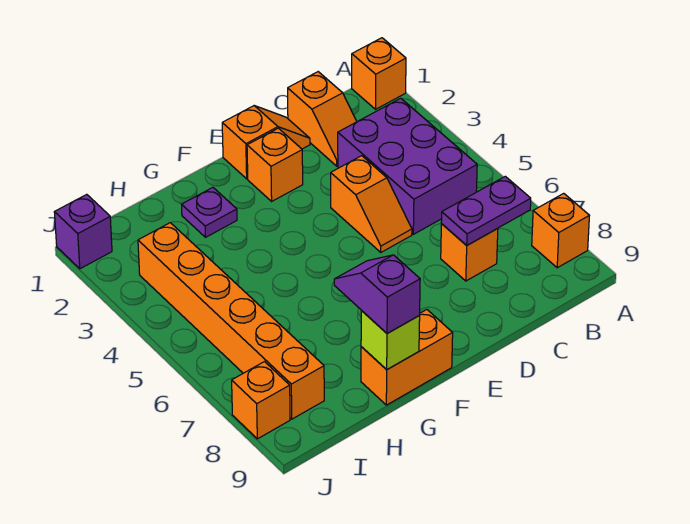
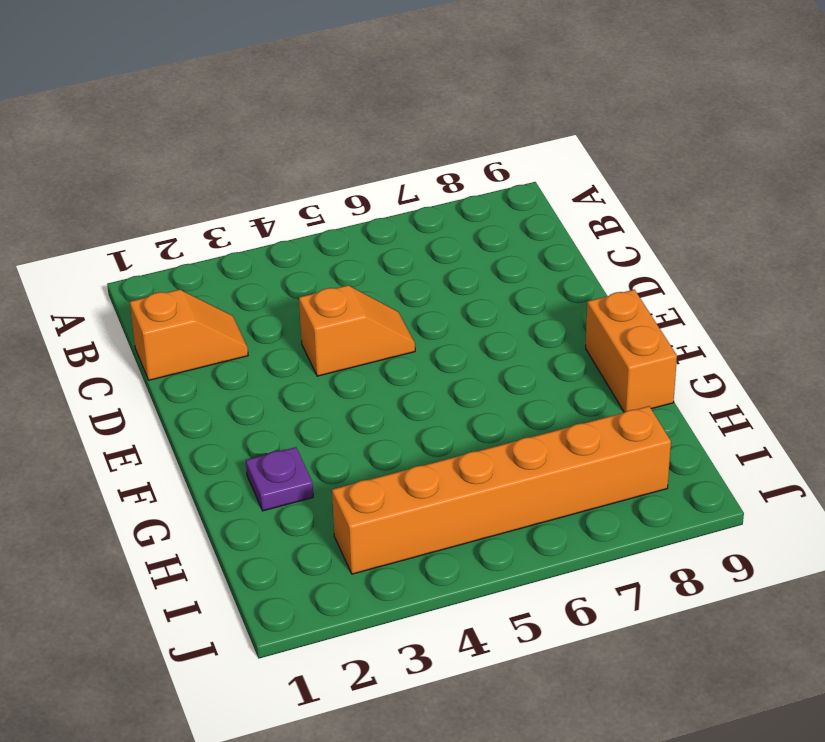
none -> orange 1x1 brick [352,38,406,109]
none -> orange 1x1 brick [532,193,589,268]
none -> purple 2x3 brick [338,98,477,234]

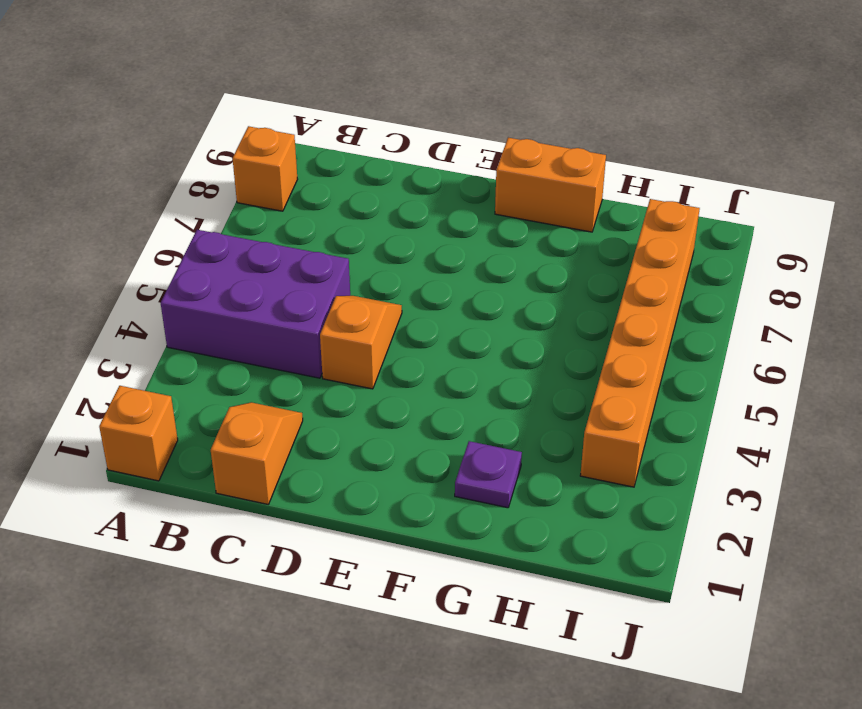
purple 2x3 brick [161,230,350,378] -> purple 2x3 brick turned to [338,98,477,234]
none -> orange 1x1 brick [441,224,498,281]
none -> orange 1x2 slope [222,106,310,179]
none -> orange 1x1 brick [247,128,303,201]

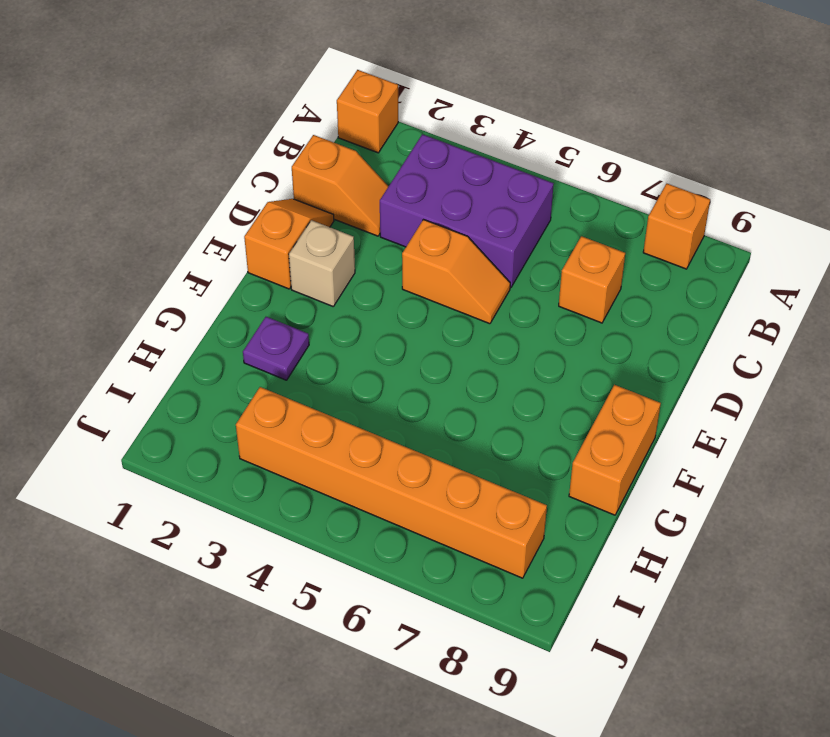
tan 1x1 brick [289,220,355,306] -> orange 1x1 brick [247,128,303,201]
none -> purple 1x1 brick [54,194,112,269]
none -> orange 1x1 brick [232,362,290,439]
none -> purple 1x2 plate [441,176,531,245]

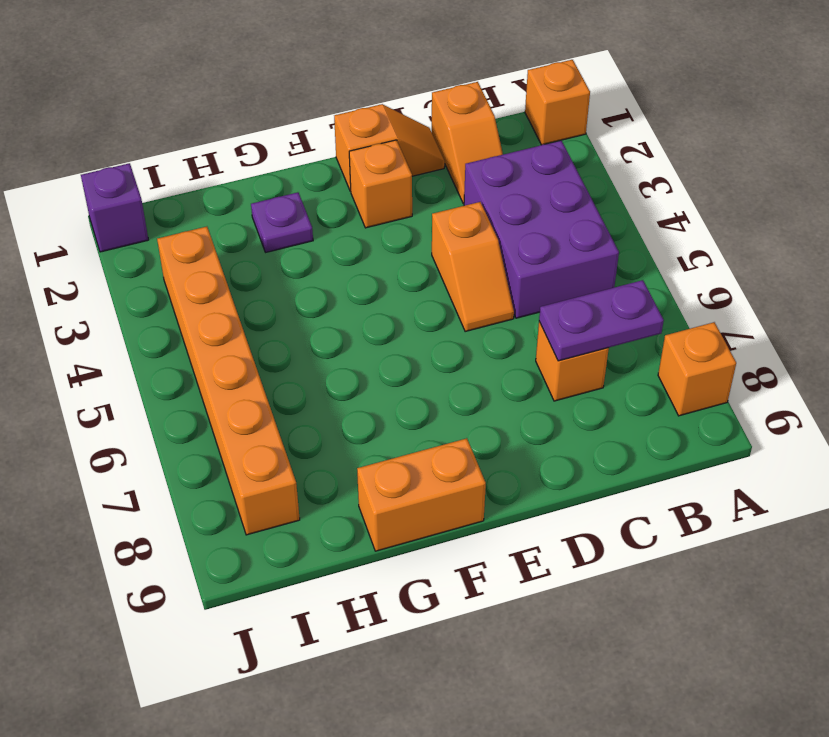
none -> orange 1x1 brick [232,362,290,439]
none -> lime 1x1 brick [361,311,420,370]
none -> purple 1x2 slope [334,255,420,333]

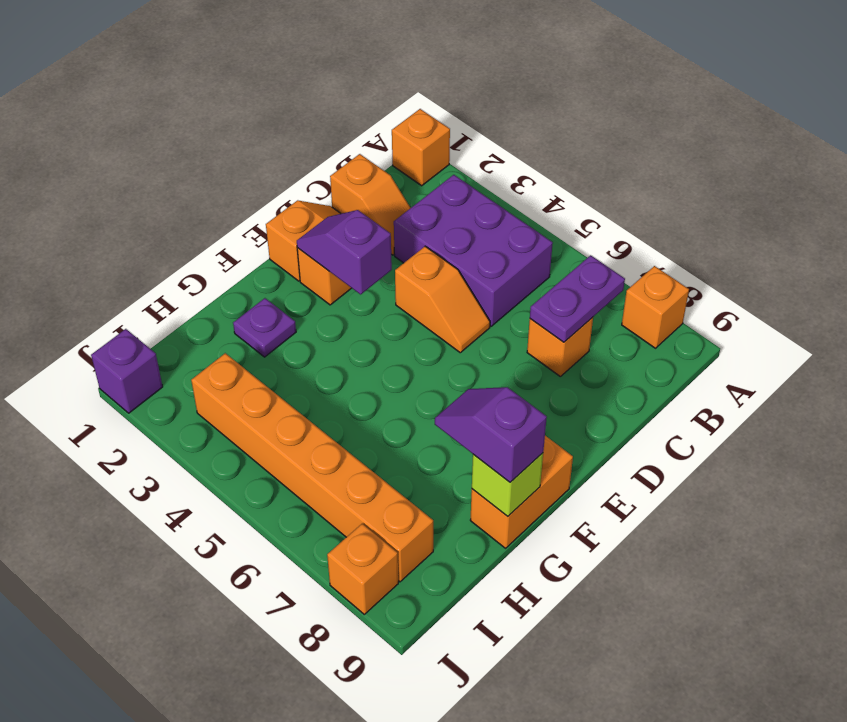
purple 1x2 slope [297,210,392,294] -> none

